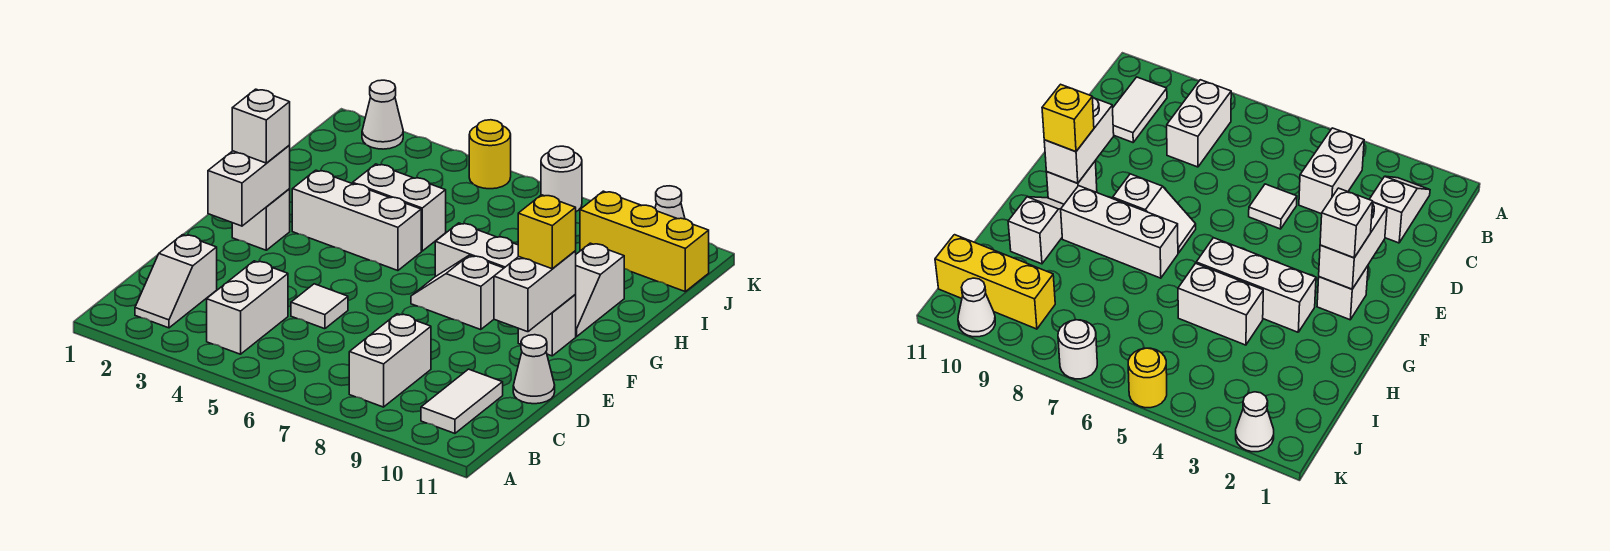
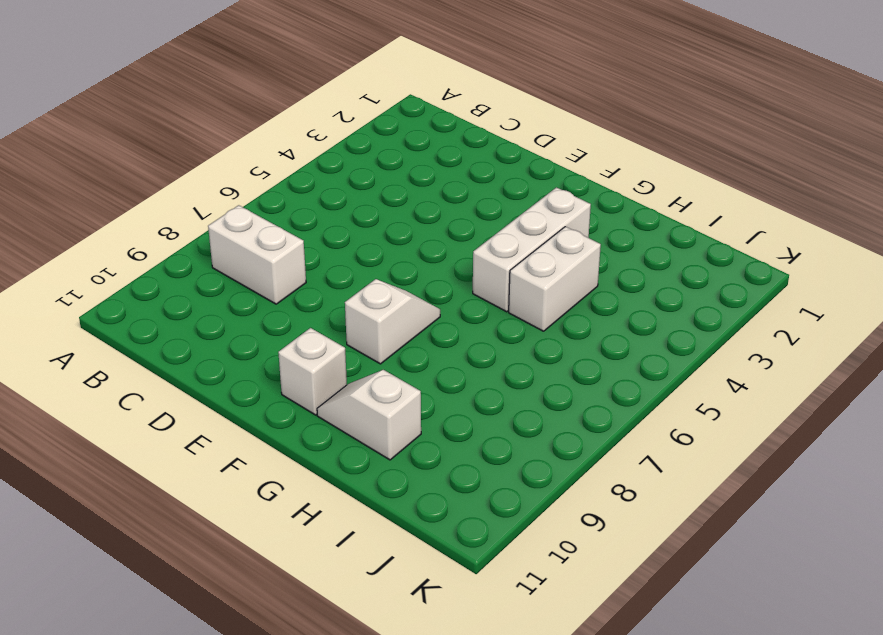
none -> white 1x2 slope [135,235,217,328]
none -> white 1x2 brick [207,261,288,354]
none -> white 1x2 tile [421,369,503,433]

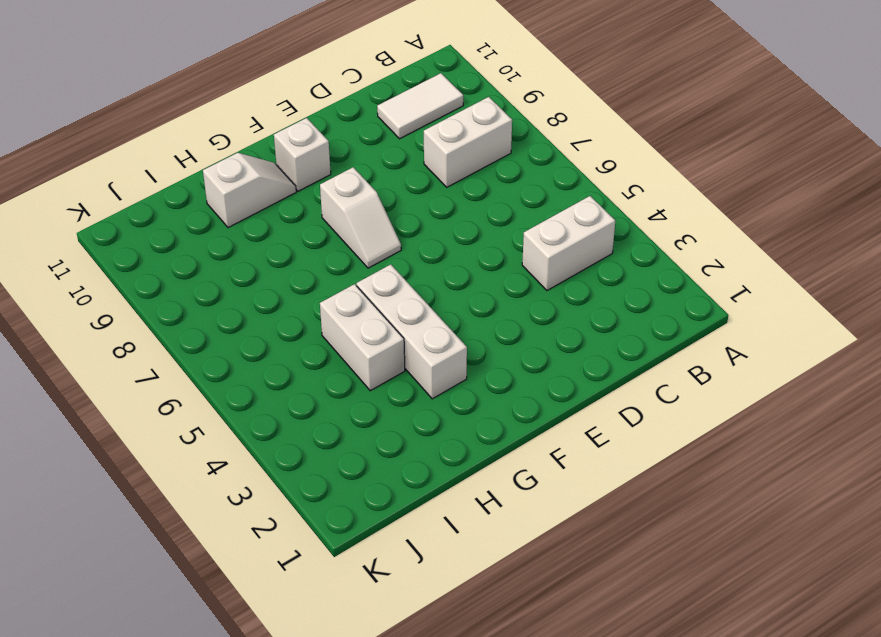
none -> white 1x2 slope [135,235,217,328]
none -> white 1x1 tile [291,284,348,329]
none -> white 1x1 cone [513,335,555,404]

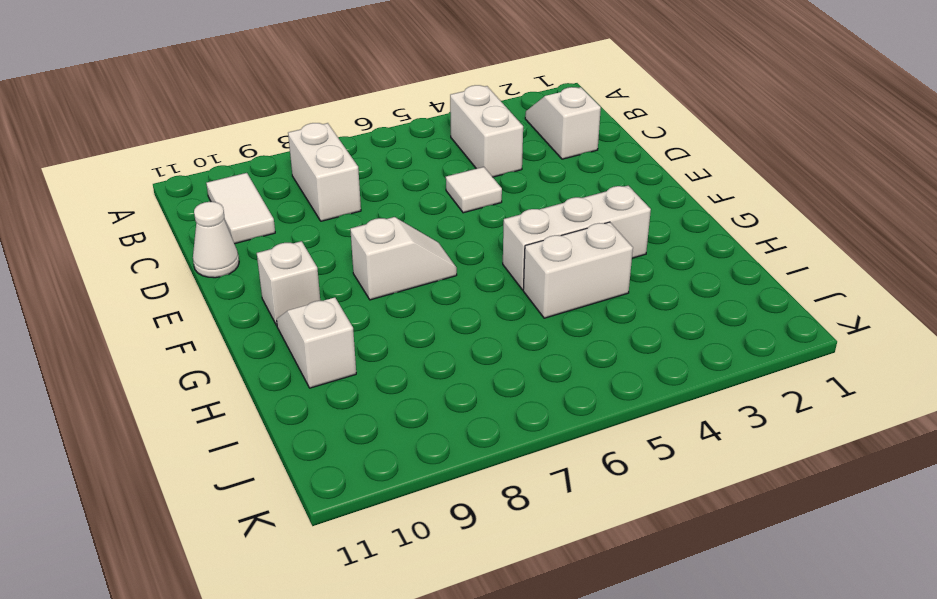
none -> white 1x1 brick [232,189,290,250]
none -> white 1x3 brick [435,223,519,277]
none -> yellow 1x3 brick [580,191,709,291]

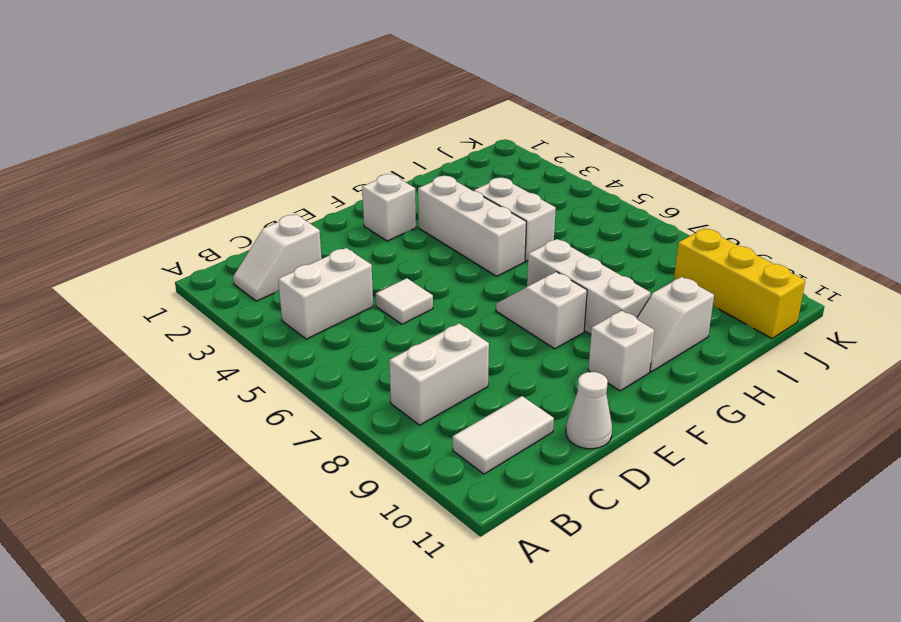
none -> white 1x1 cone [362,80,403,149]
none -> yellow 1x1 round brick [469,120,511,189]
none -> white 1x1 round brick [541,146,582,211]

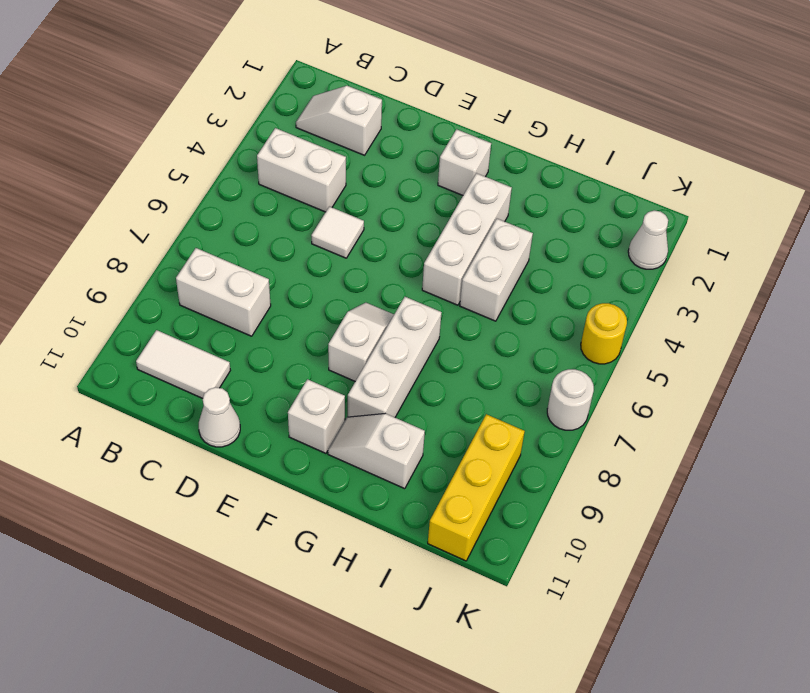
none -> white 1x1 cone [655,186,685,219]
none -> white 1x2 brick [208,146,290,226]
none -> white 1x2 brick [494,251,576,332]

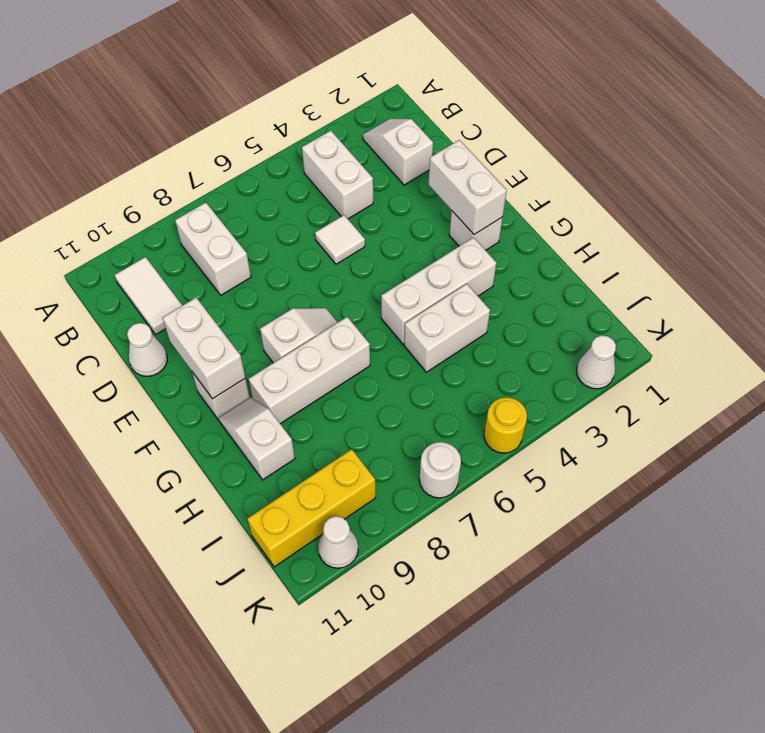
none -> white 1x1 brick [232,89,290,163]
none -> yellow 1x1 brick [518,195,576,269]

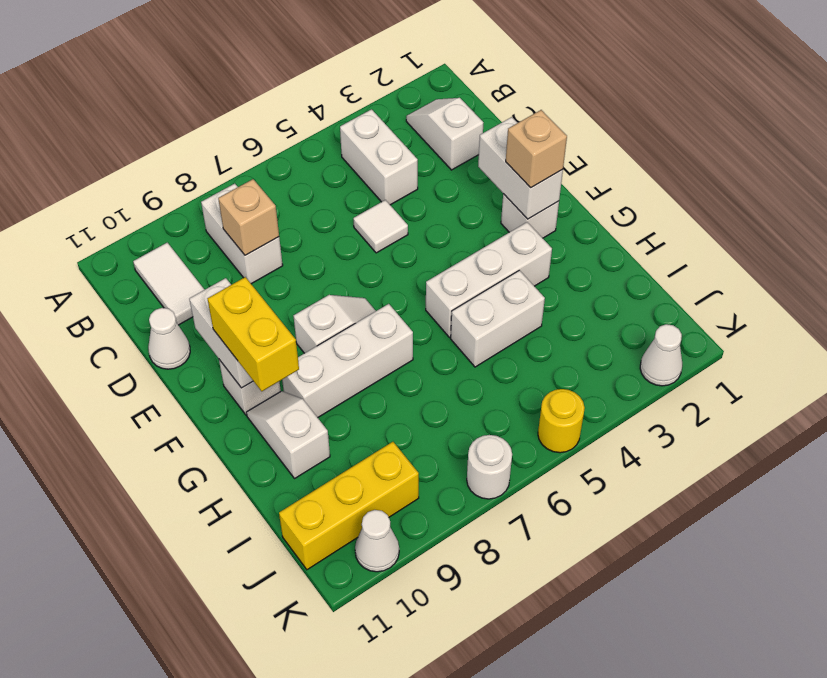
tan 1x1 brick [218,179,279,255] -> none
tan 1x1 brick [506,110,567,188] -> white 1x1 brick [232,89,290,163]
yellow 1x2 brick [207,277,299,391] -> yellow 1x1 brick [518,195,576,269]

